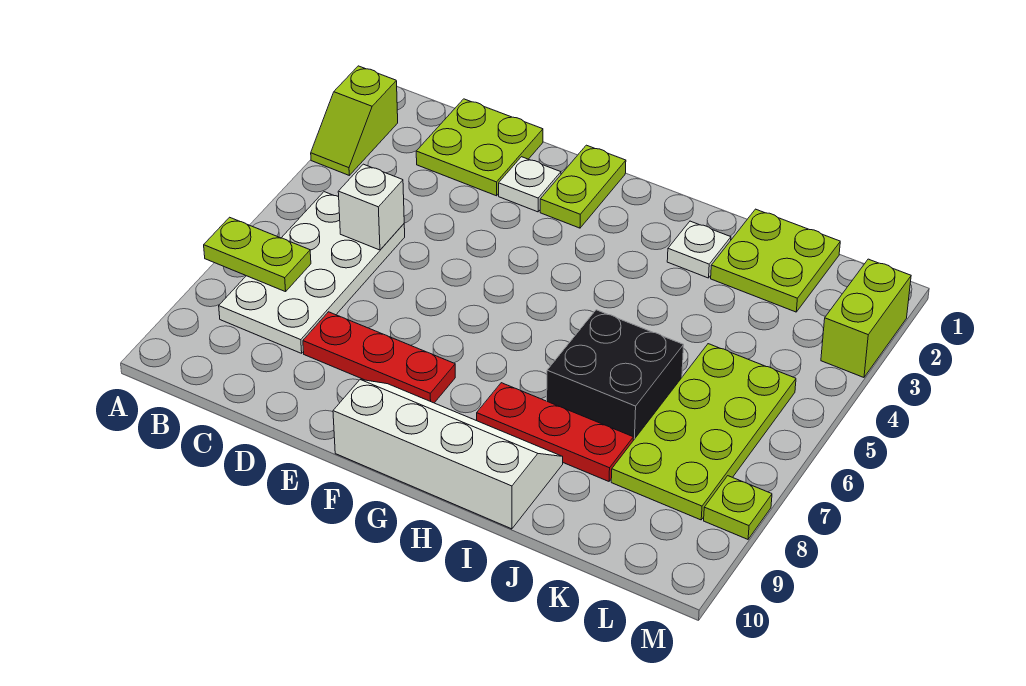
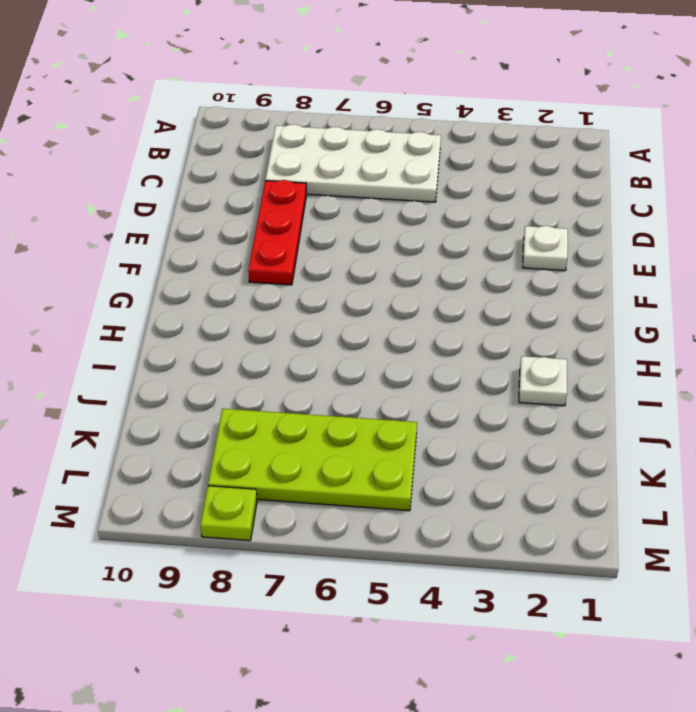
none -> lime 1x2 slope [311,66,398,175]
none -> lime 2x2 plate [416,99,543,196]
none -> lime 1x2 plate [540,145,626,228]

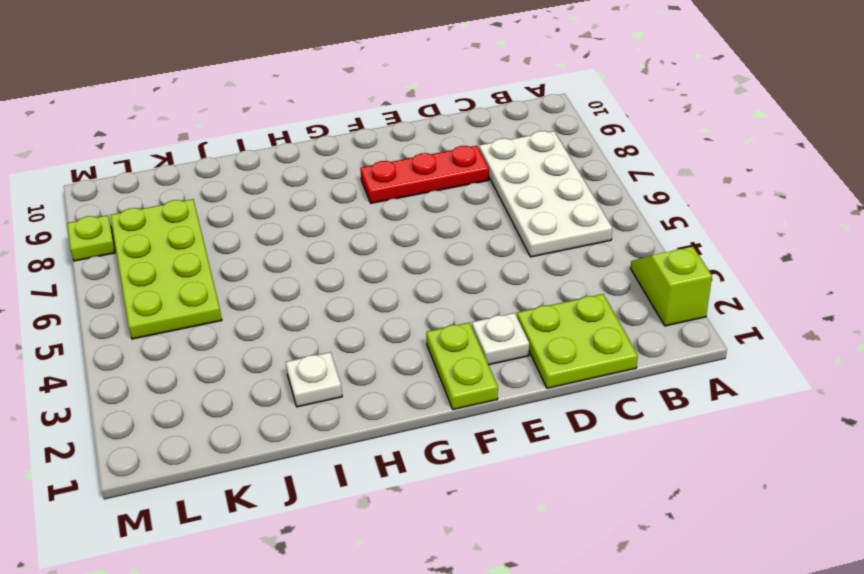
none -> white 2x4 slope [333,380,563,529]
none -> red 1x3 plate [477,383,633,481]
none -> black 2x2 brick [547,310,684,440]

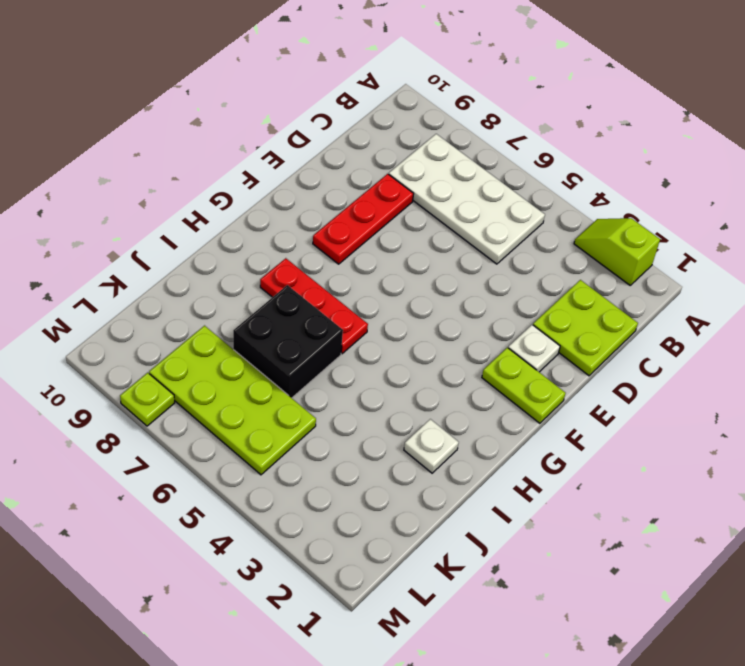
red 1x3 plate [260,258,368,354] -> red 1x3 plate turned to [477,383,633,481]
none -> white 2x4 slope [333,380,563,529]
none -> lime 2x2 plate [711,209,840,312]
none -> lime 1x2 brick [821,259,911,377]

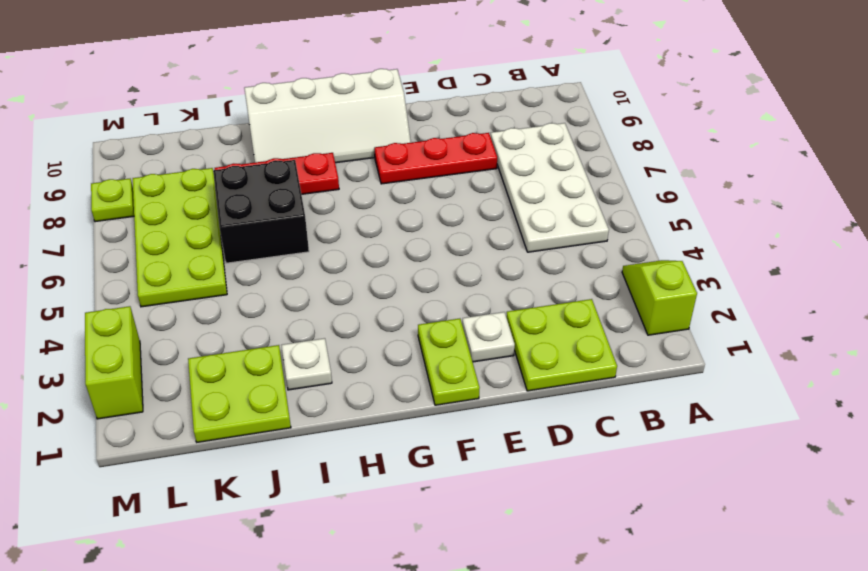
none -> lime 1x2 plate [204,217,311,292]
none -> white 1x1 brick [338,164,404,250]

